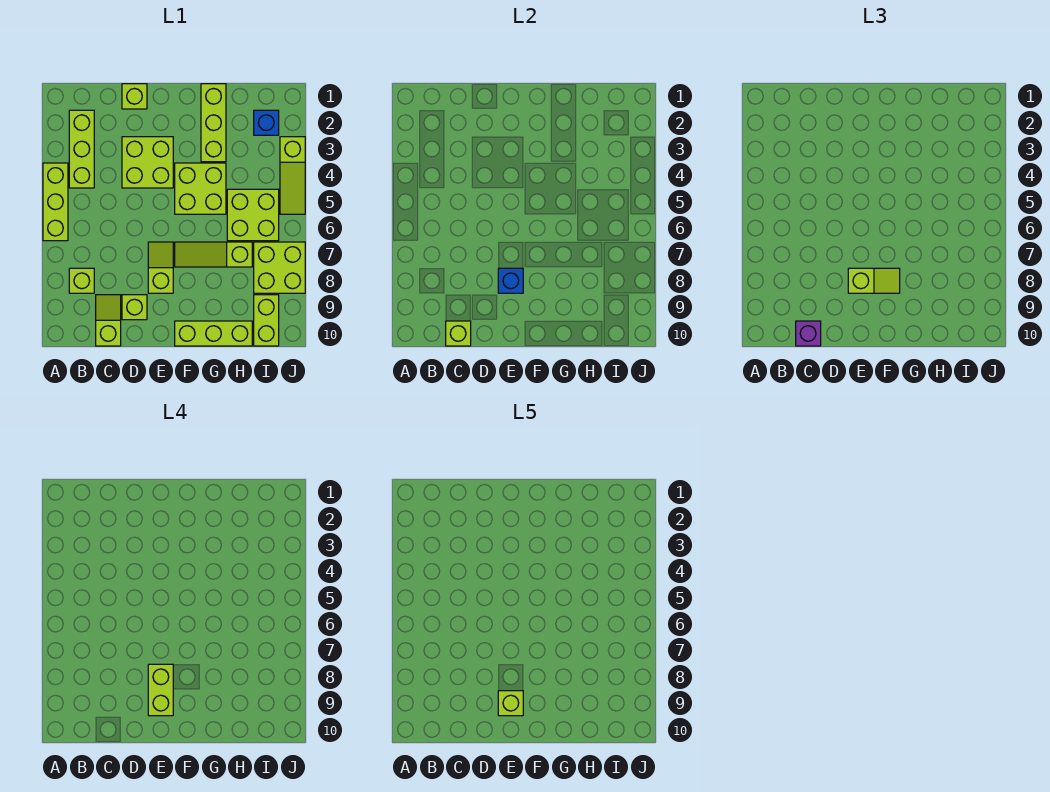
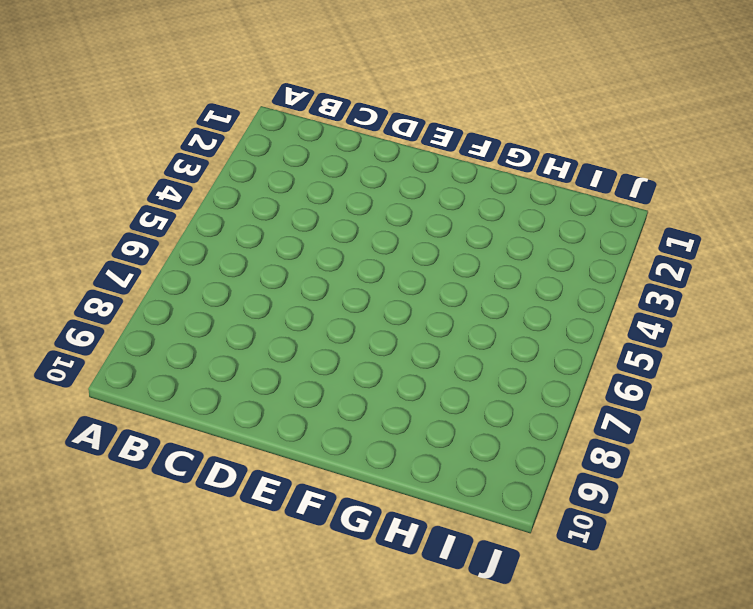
none -> lime 1x3 brick [43,163,68,241]
none -> lime 1x3 brick [69,110,94,188]
none -> lime 1x1 brick [69,268,94,293]

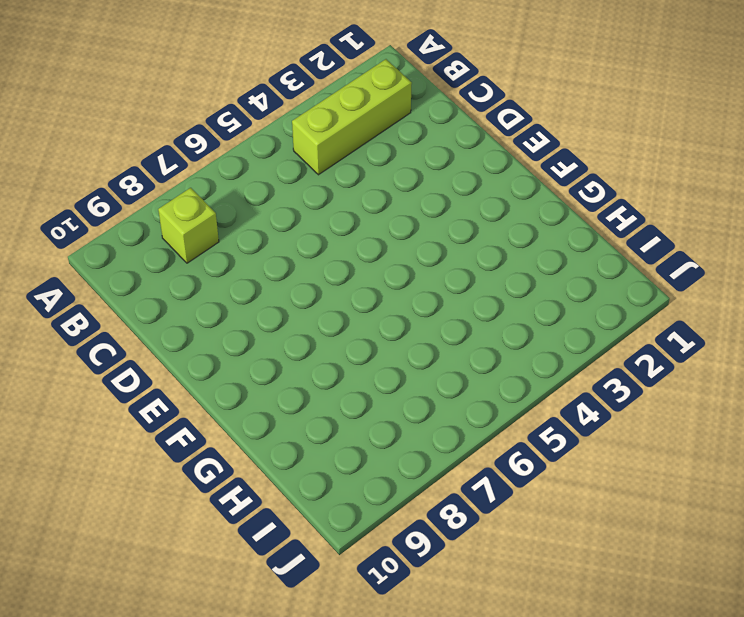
none -> lime 1x3 brick [43,163,68,241]
none -> lime 1x2 slope [96,295,121,346]
none -> lime 1x1 brick [122,84,147,109]

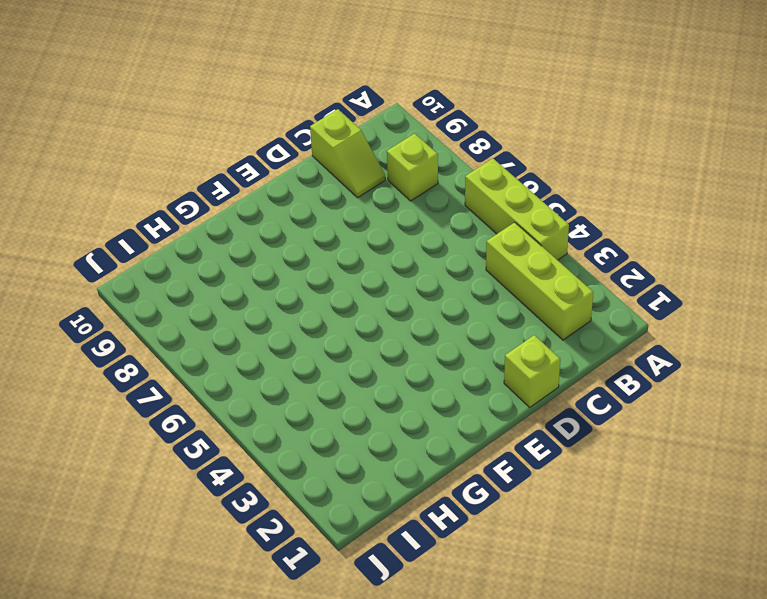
none -> lime 2x2 brick [122,137,173,188]
none -> lime 1x1 brick [122,295,147,320]
none -> lime 1x2 slope [148,242,173,293]

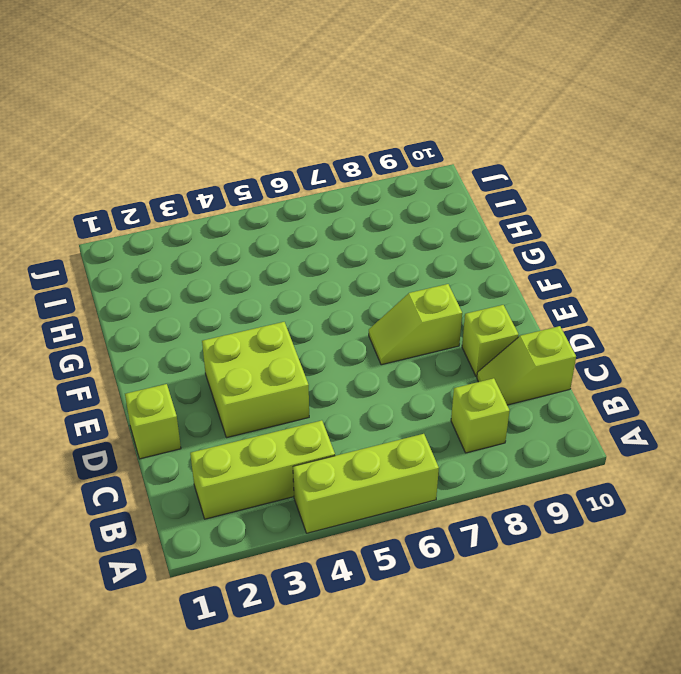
none -> lime 2x2 brick [175,163,226,214]
none -> lime 1x3 slope [175,242,252,267]
none -> lime 1x3 brick [175,321,252,346]

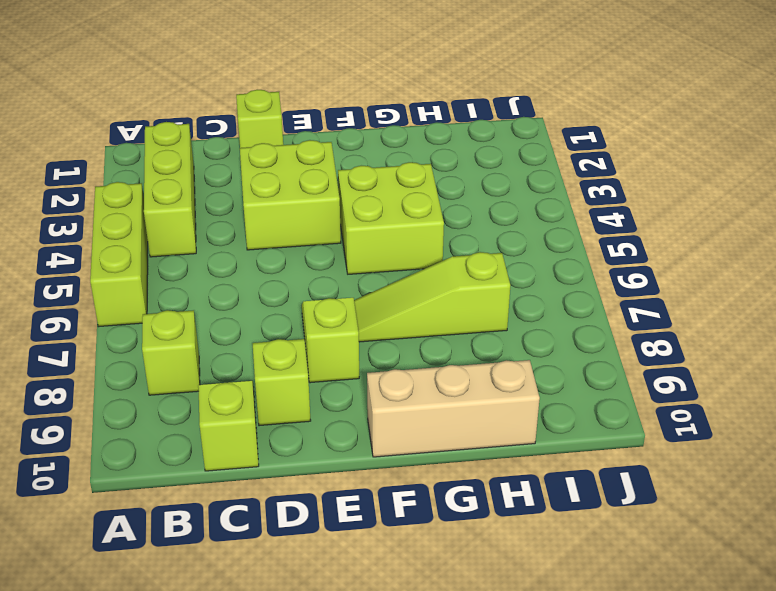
tan 1x3 brick [367,360,540,457] -> lime 1x3 brick [175,321,252,346]
none -> lime 1x3 brick [201,84,226,162]
none -> lime 2x2 brick [227,189,279,241]
none -> blue 1x1 brick [254,110,279,135]

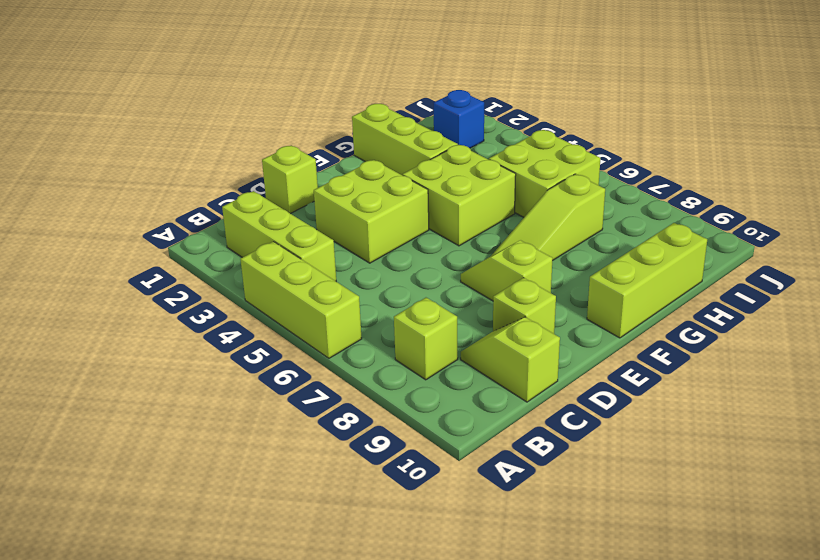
none -> lime 2x2 brick [254,242,305,293]
none -> lime 1x2 brick [254,295,279,346]
none -> lime 1x3 slope [280,137,305,214]

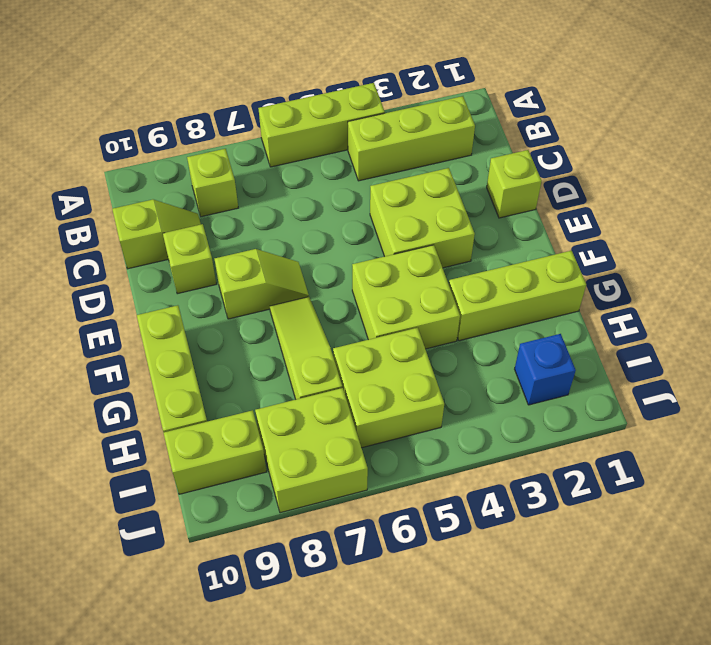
none -> lime 1x3 slope [280,137,305,214]
none -> lime 1x1 brick [446,321,471,346]
none -> blue 1x1 brick [498,268,523,293]

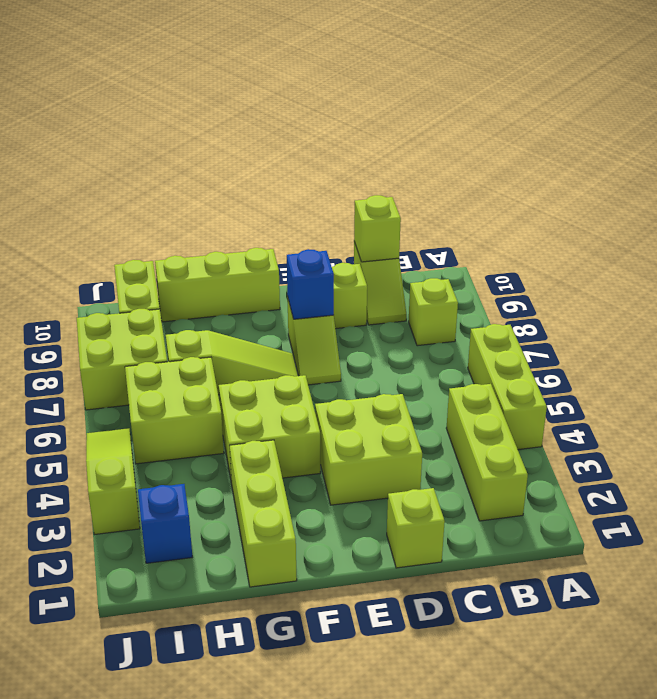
none -> purple 1x1 brick [796,321,821,346]
none -> lime 1x2 slope [848,268,900,293]
none -> lime 1x2 brick [148,664,173,716]

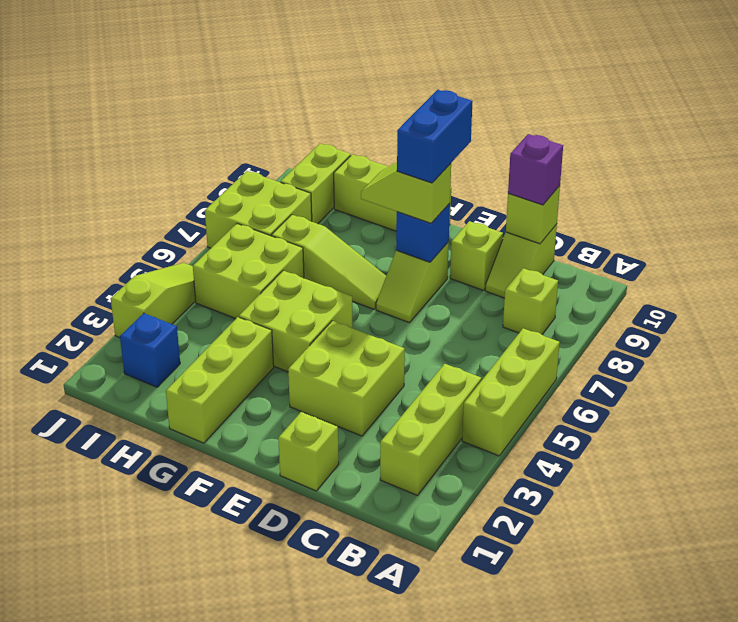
blue 1x2 brick [397,90,473,183] -> lime 1x2 brick [148,664,173,716]
none -> lime 1x1 brick [498,691,523,716]

